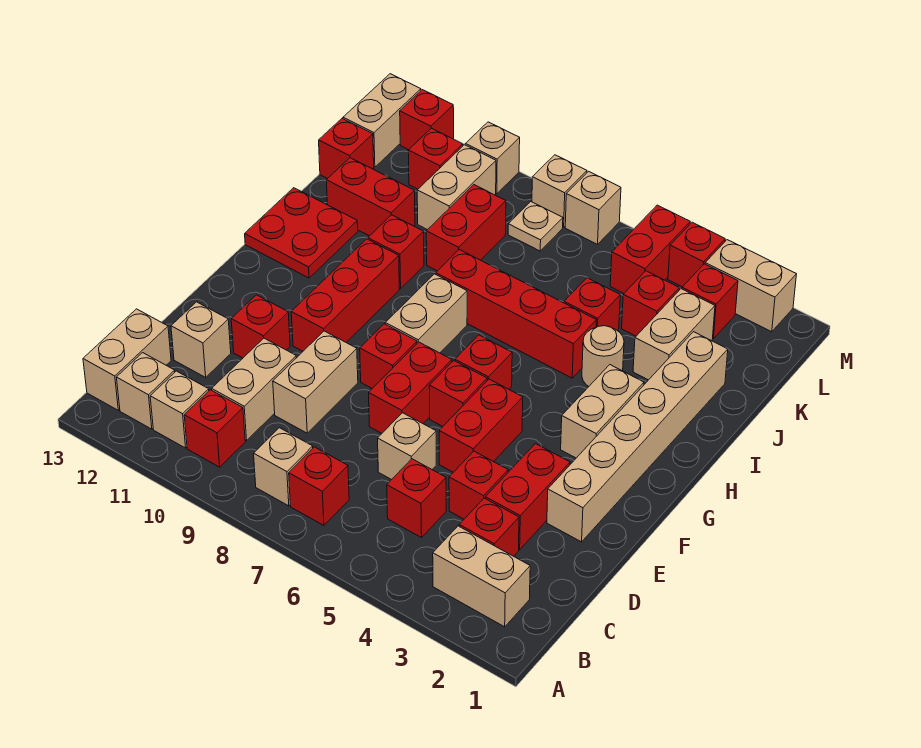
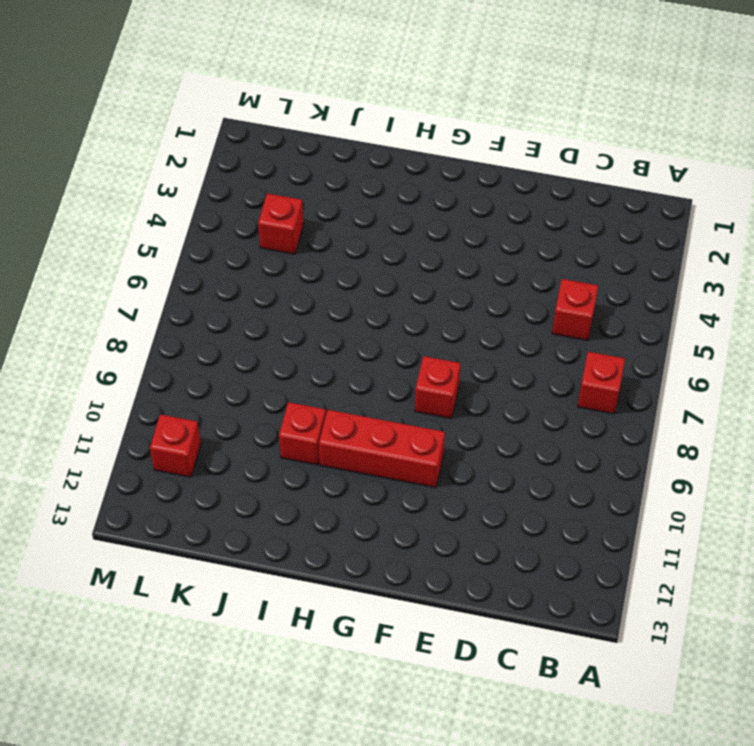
none -> tan 1x2 brick [433,526,530,627]
none -> tan 1x1 brick [254,428,313,506]
none -> red 1x1 brick [184,390,245,467]
none -> tan 1x1 brick [150,371,209,448]

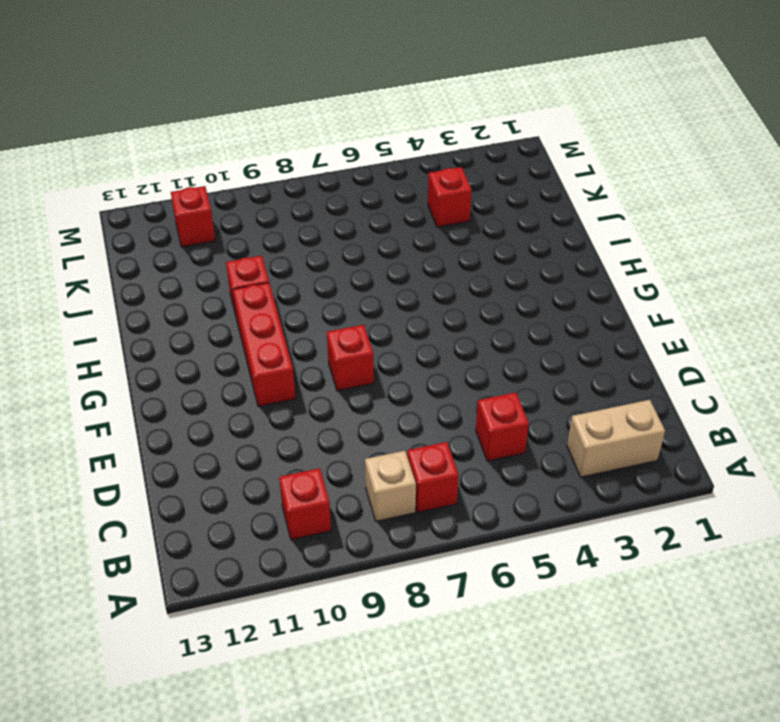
none -> tan 1x1 brick [150,371,209,448]
none -> tan 1x1 brick [116,353,175,429]
none -> tan 1x2 brick [83,309,171,410]
none -> red 1x1 brick [459,498,519,556]

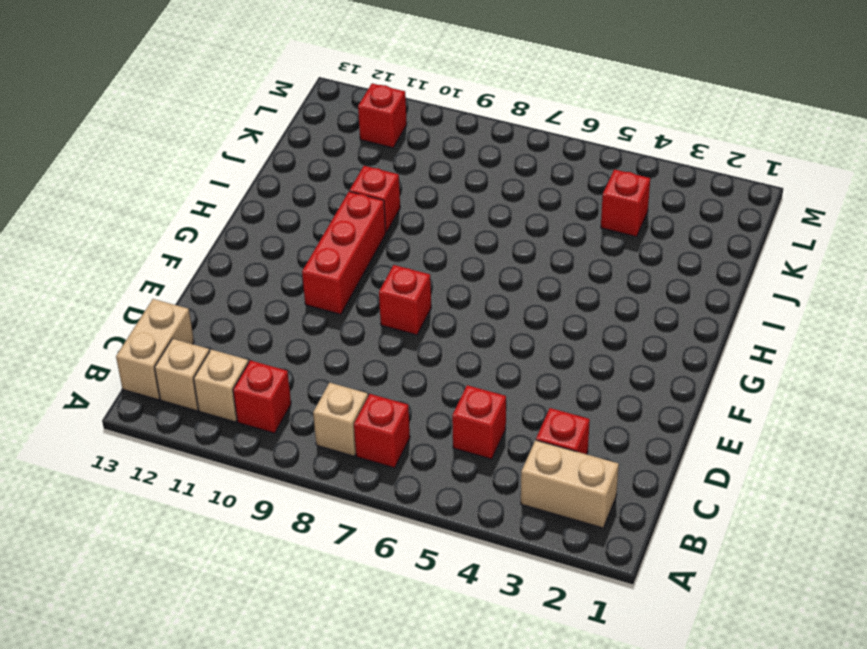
none -> tan 1x2 brick [212,338,296,441]
none -> red 1x2 brick [485,444,570,550]
none -> red 1x1 brick [449,451,508,519]
none -> tan 1x1 brick [378,413,436,480]

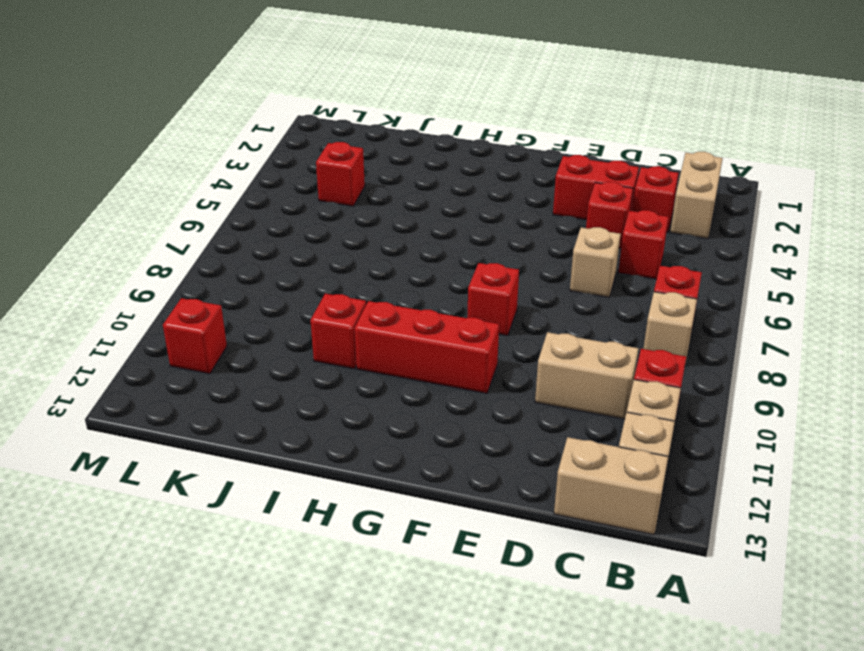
none -> tan 1x2 brick [273,331,358,433]
none -> tan 1x1 brick [171,302,231,377]
none -> tan 1x6 brick [547,332,728,542]
none -> red 1x2 brick [439,379,523,472]

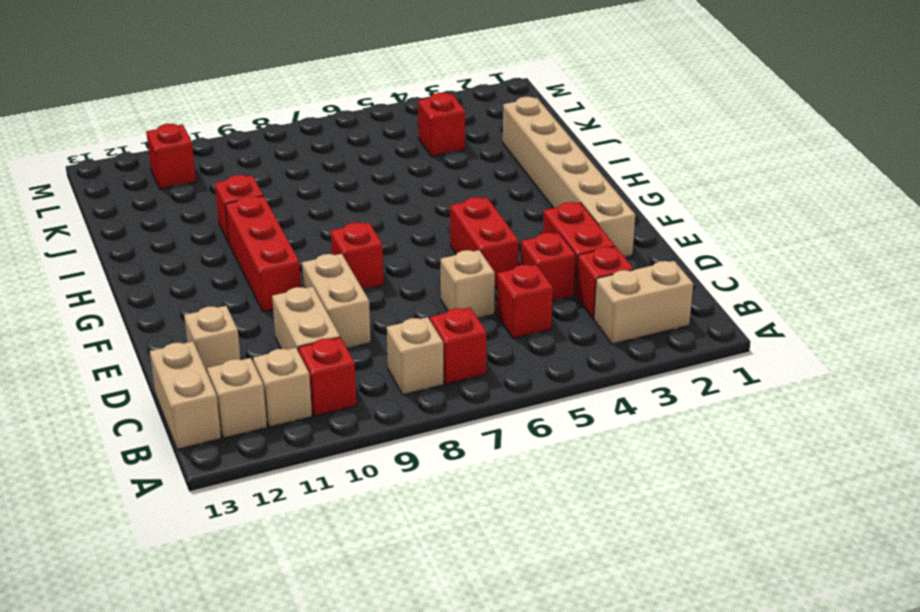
none -> red 1x2 brick [369,342,452,433]
none -> red 1x1 brick [231,295,290,358]
none -> red 1x1 brick [429,361,487,426]
none -> tan 1x2 brick [561,365,644,458]

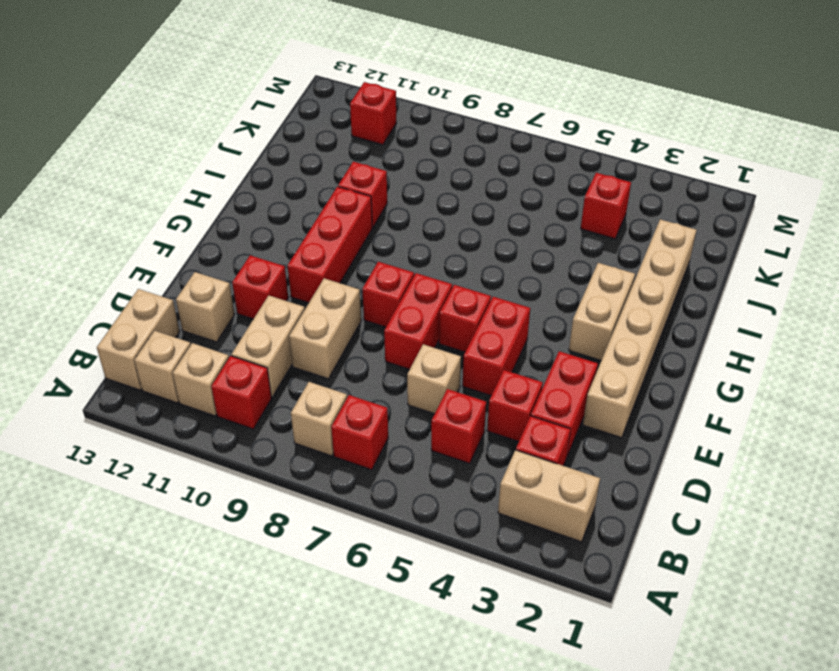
none -> red 1x1 brick [455,335,512,389]
none -> tan 1x2 brick [385,274,467,353]
none -> red 2x2 plate [245,188,358,278]
none -> tan 1x1 round brick [582,326,624,386]

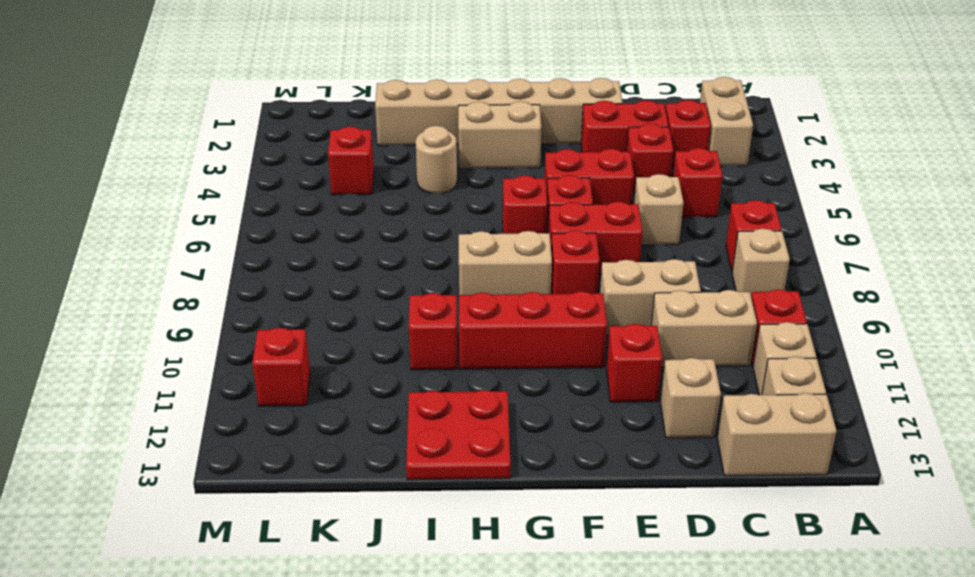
none -> red 1x4 brick [436,250,596,378]
none -> tan 1x2 brick [633,289,715,380]
none -> red 1x1 brick [564,278,620,331]
none -> red 1x2 brick [426,185,506,271]

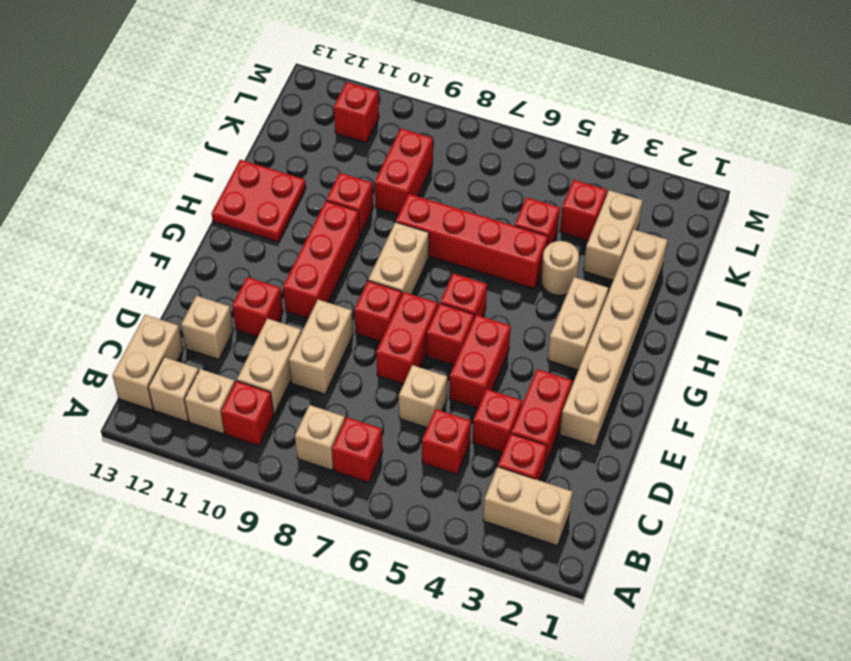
none -> red 1x2 brick [326,158,415,236]
none -> tan 1x2 brick [417,145,496,230]
none -> red 1x1 brick [319,119,374,179]
none -> red 1x1 brick [682,264,738,339]

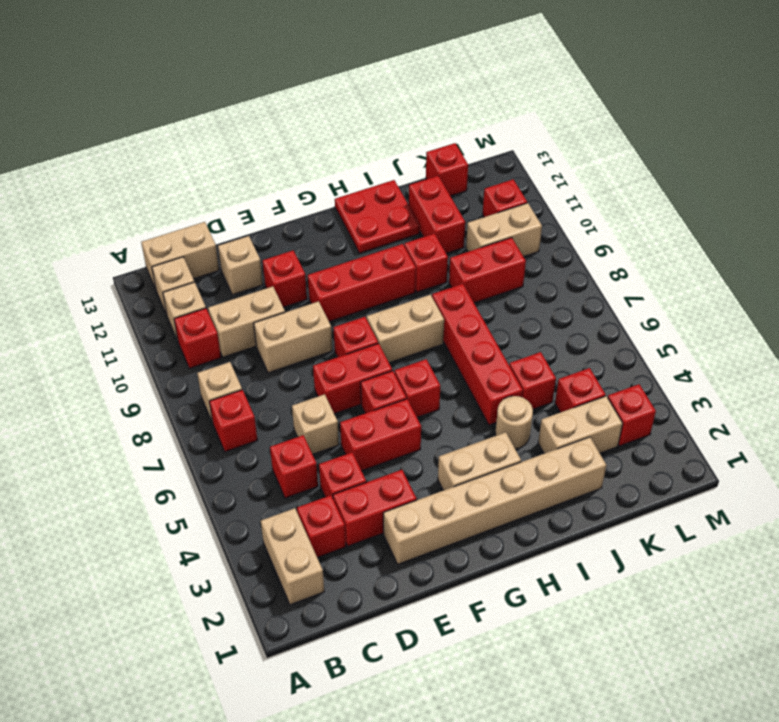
none -> red 1x2 brick [610,205,690,293]
none -> tan 1x1 plate [508,202,563,251]
none -> tan 1x2 brick [343,74,421,167]
none -> tan 1x2 brick [705,240,796,332]

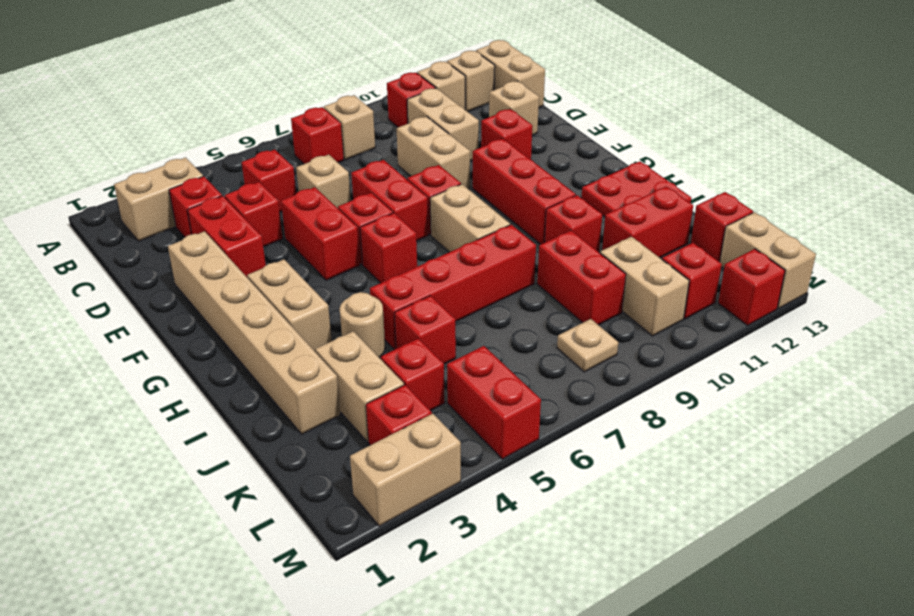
none -> red 1x1 brick [668,222,725,287]
none -> tan 1x1 brick [565,171,621,244]
none -> tan 1x1 brick [532,155,587,227]
none -> tan 1x1 brick [465,122,520,194]

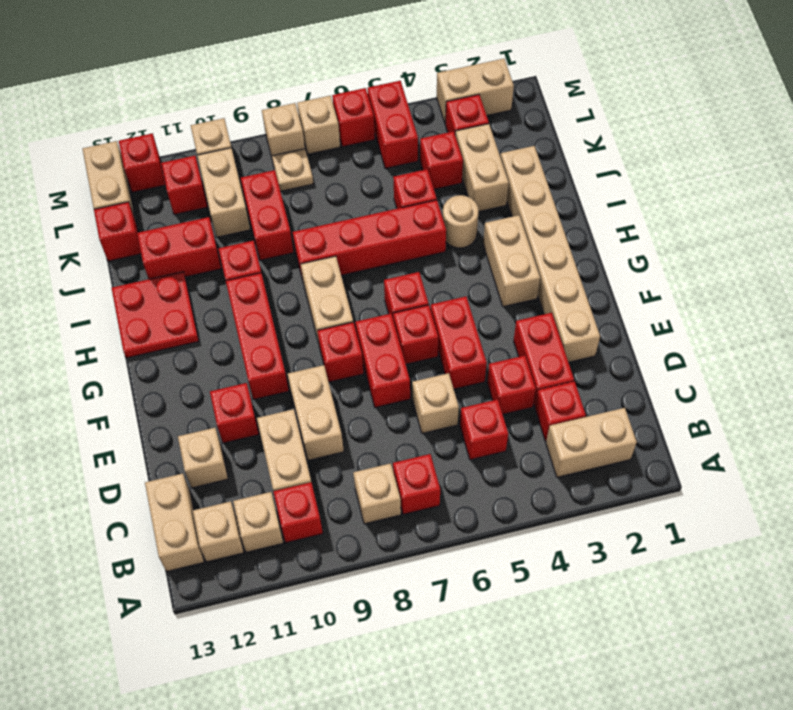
red 1x1 brick [332,88,375,147] -> red 1x1 brick moved to [668,222,725,287]

